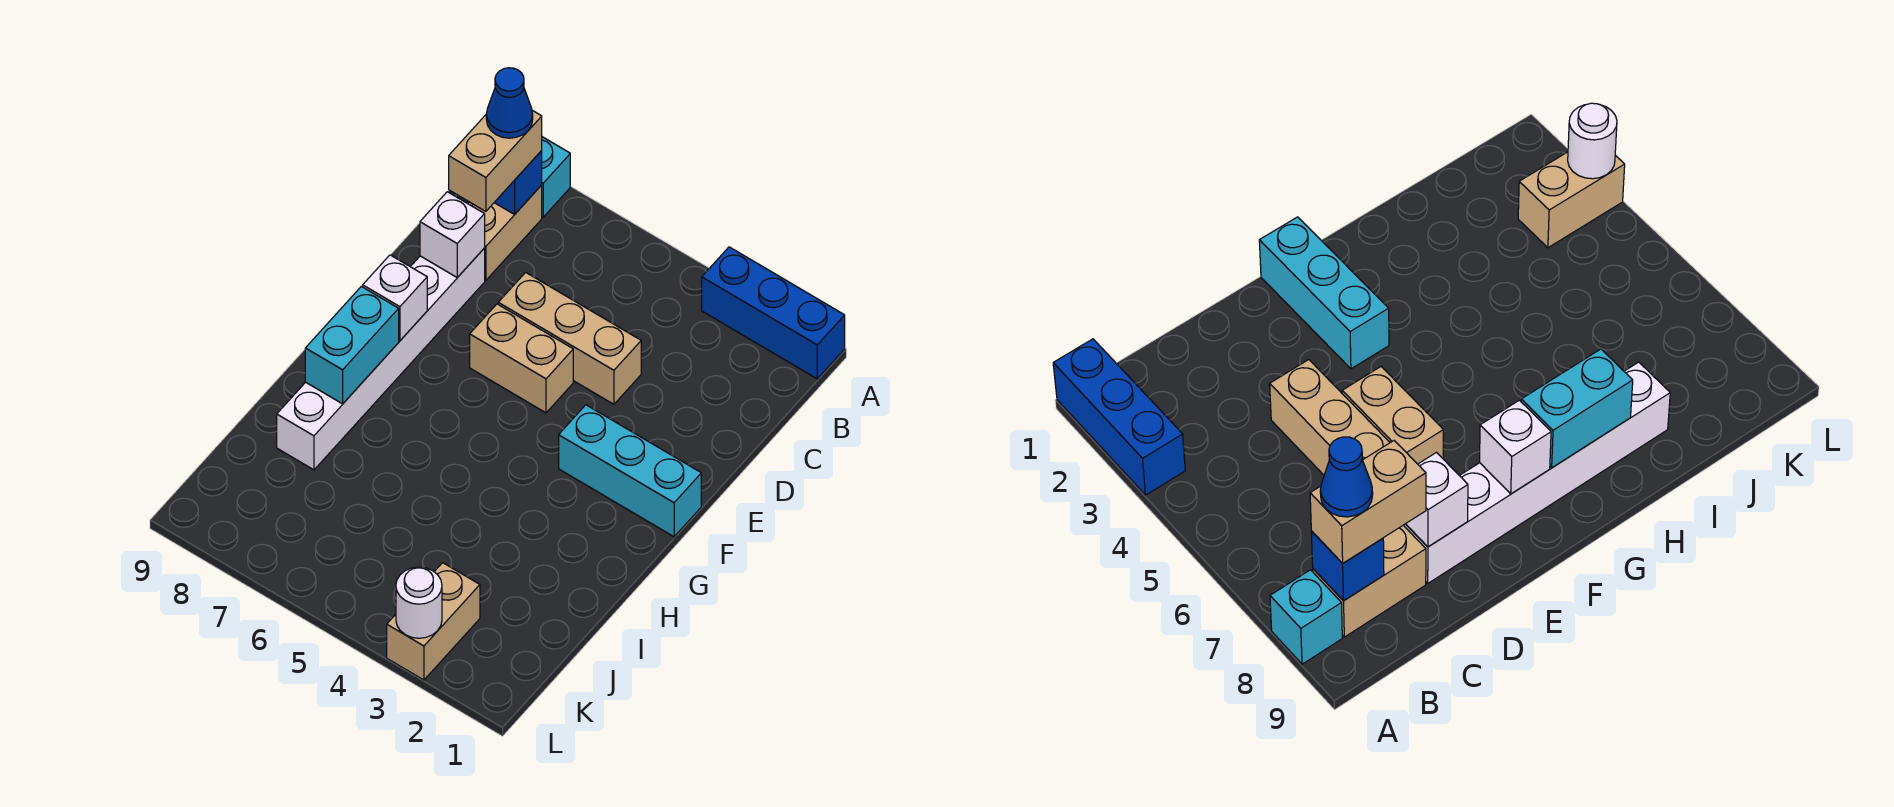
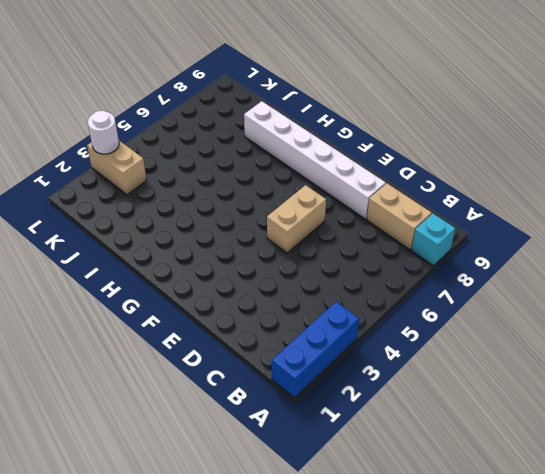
none -> tan 1x3 brick [498,272,641,404]
none -> cyan 1x3 brick [559,405,701,537]
none -> blue 1x1 brick [494,151,542,214]

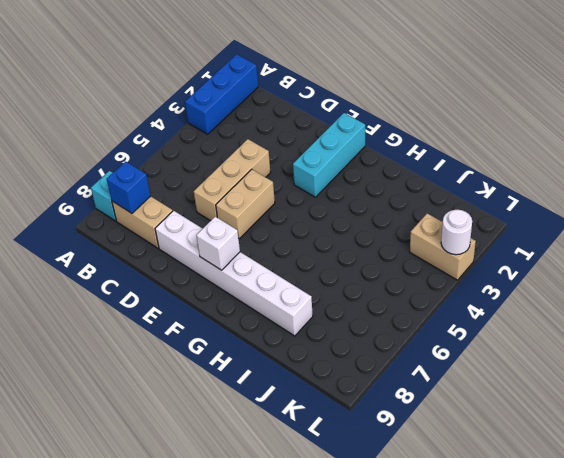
none -> white 1x1 brick [420,192,485,277]
none -> cyan 1x2 brick [305,286,399,404]
none -> tan 1x2 brick [449,110,542,211]

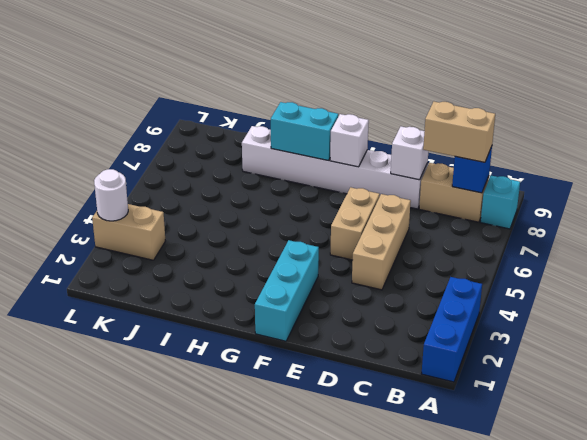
none -> blue 1x1 cone [486,68,533,138]

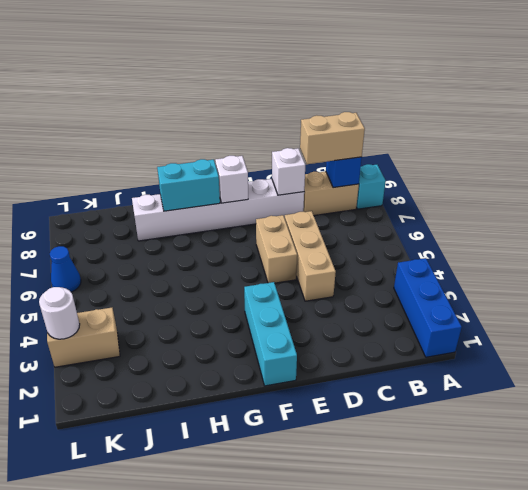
blue 1x1 cone [50,246,81,292] -> blue 1x1 cone moved to [486,68,533,138]

